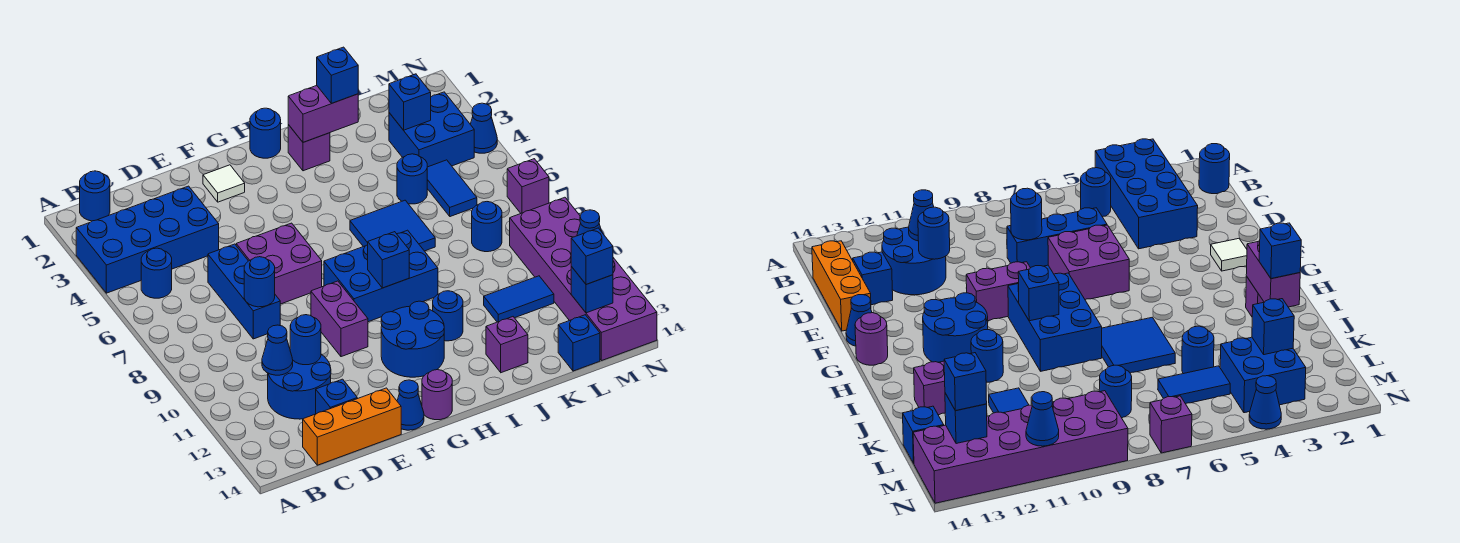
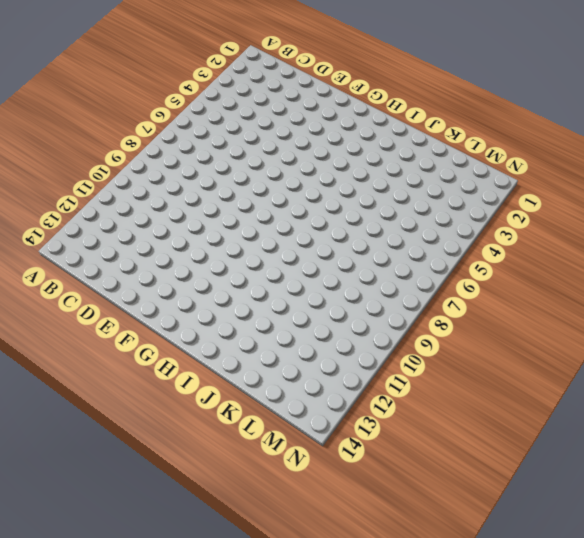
none -> blue 2x4 brick [76,186,219,293]
none -> blue 1x1 round brick [80,171,110,221]
none -> blue 1x1 round brick [141,248,172,298]
none -> blue 2x2 round brick [268,354,331,419]

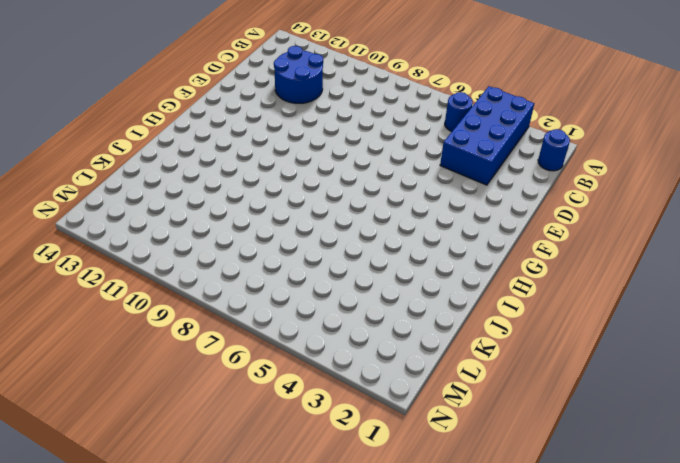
none -> orange 1x3 brick [303,388,401,465]
none -> blue 1x3 brick [208,244,280,339]
none -> blue 1x1 brick [316,379,357,414]
none -> purple 2x2 brick [236,223,322,304]

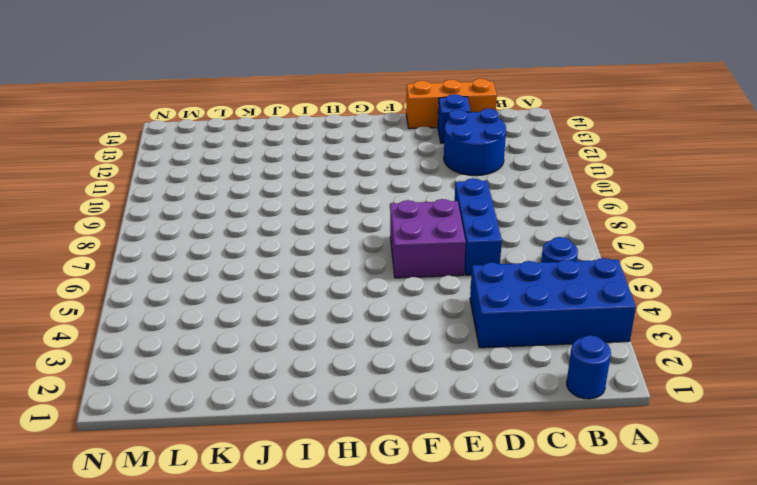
none -> white 1x1 tile [203,165,245,202]
none -> purple 1x2 brick [311,281,368,357]
none -> blue 1x1 cone [397,380,424,430]
none -> blue 2x3 brick [324,230,438,322]

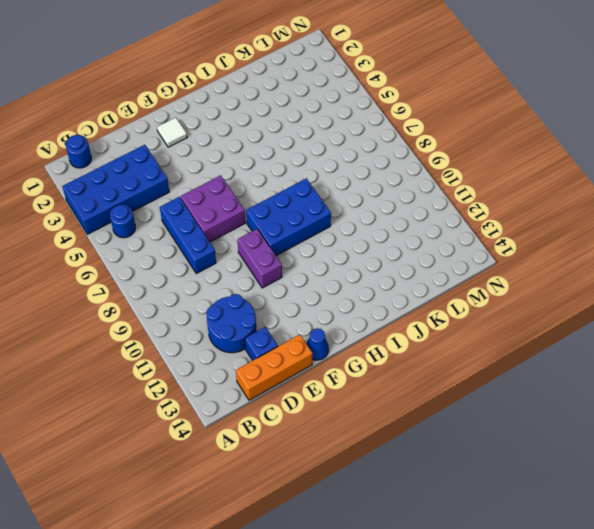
none -> blue 2x2 round brick [381,301,444,377]
none -> purple 1x1 round brick [422,370,452,420]
none -> blue 1x1 round brick [250,108,281,158]
none -> purple 1x1 brick [288,125,330,171]

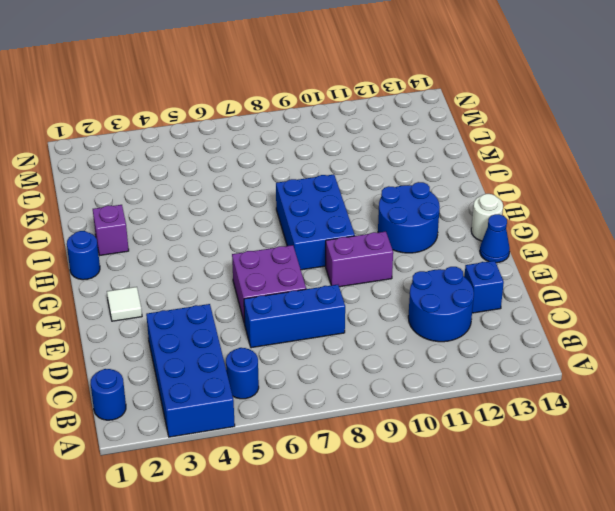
white 1x1 round brick [471,194,503,241] -> purple 1x1 round brick [422,370,452,420]
none -> orange 1x3 brick [303,388,401,465]
none -> blue 2x2 tile [350,200,435,251]
none -> blue 1x1 round brick [433,291,463,341]
none -> purple 1x1 brick [486,317,528,373]

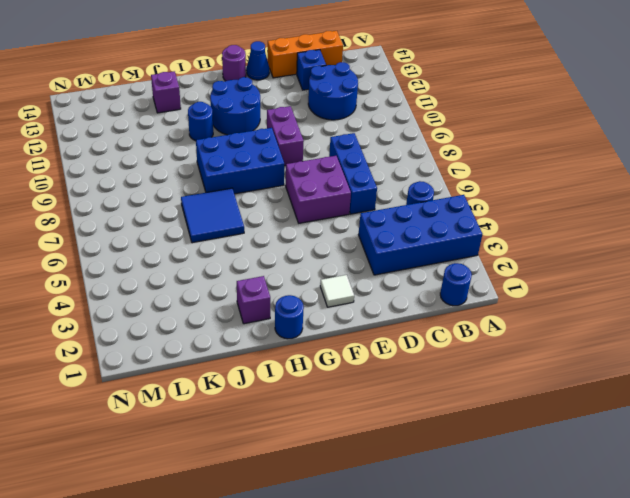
none -> blue 1x1 round brick [397,154,427,204]
none -> blue 1x2 tile [484,276,554,322]
none -> blue 2x2 brick [389,92,474,167]
none -> blue 1x2 tile [427,160,477,217]

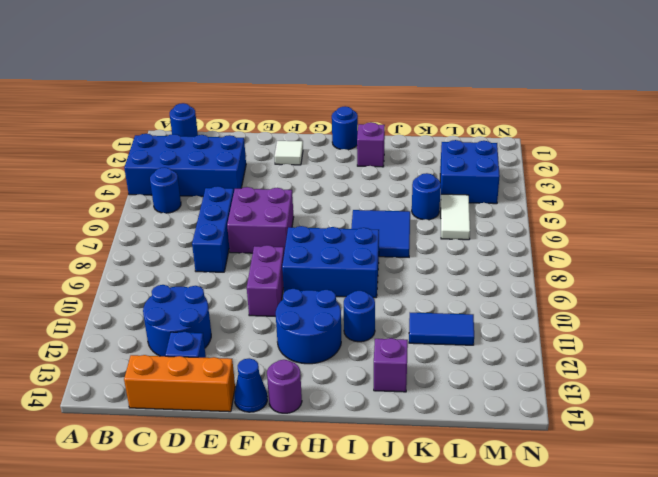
white 1x2 tile [441,194,470,240] -> blue 1x2 tile [427,160,477,217]
none -> blue 1x1 round brick [472,202,502,252]
none -> blue 1x1 brick [558,315,600,371]
none -> purple 2x6 brick [510,197,657,361]
none -> blue 1x1 cone [470,103,497,153]

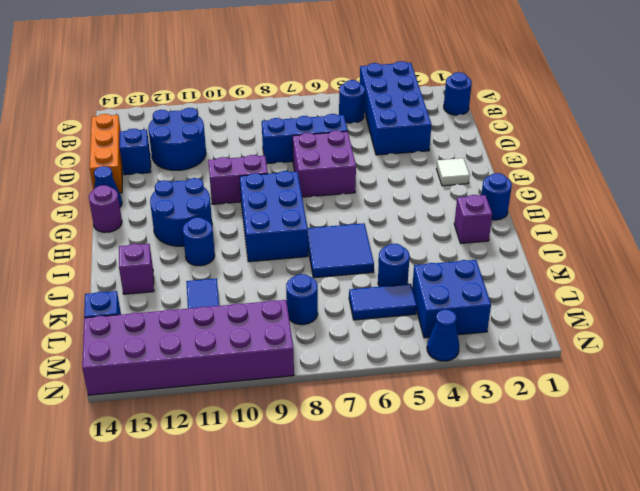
none -> purple 1x1 brick [507,159,549,213]
none -> blue 1x1 cone [262,325,293,375]
none -> blue 1x1 round brick [244,257,275,307]
none -> blue 1x1 round brick [290,315,321,365]

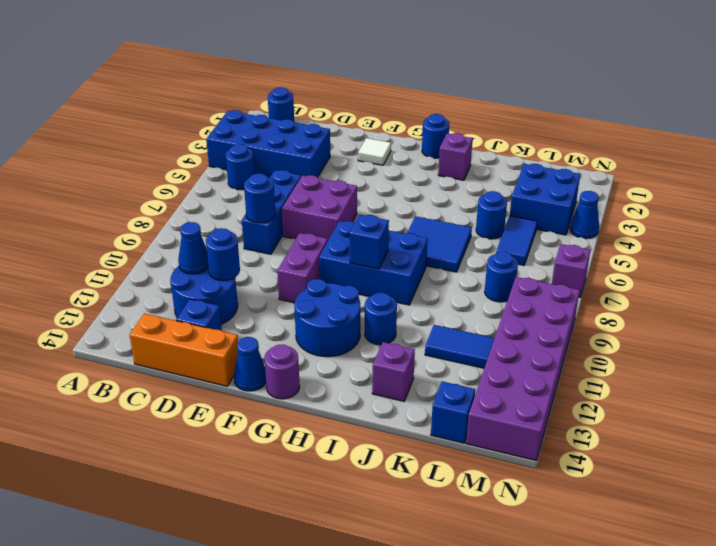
none -> purple 1x2 brick [288,86,358,142]
none -> blue 1x1 brick [389,74,431,130]
none -> blue 1x1 brick [571,267,613,313]
none -> blue 1x1 cone [577,210,602,236]

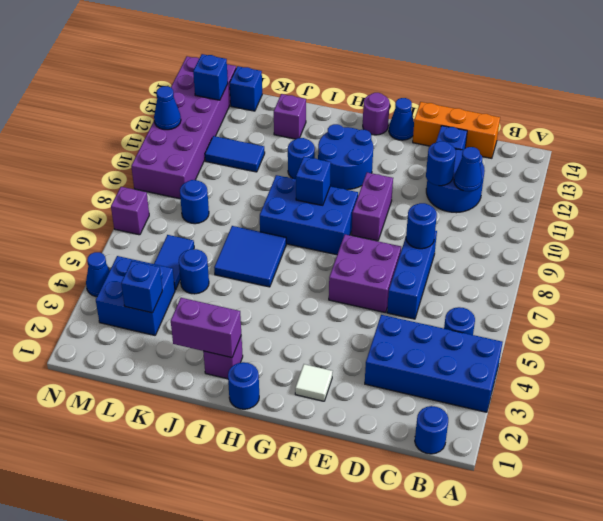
none -> blue 1x1 brick [317,47,358,104]
none -> blue 1x1 brick [571,228,613,284]

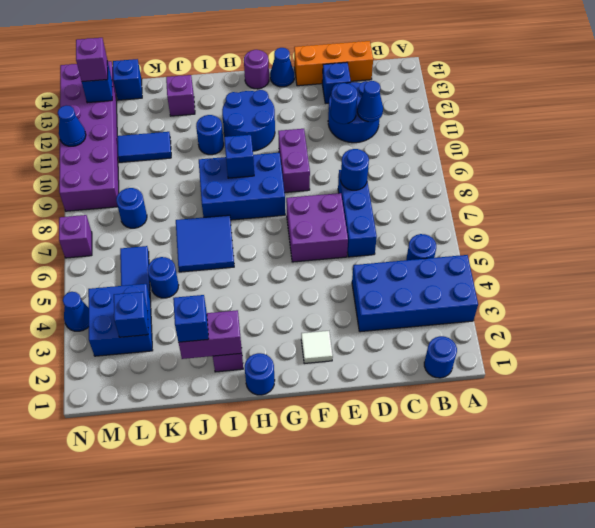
purple 1x1 brick [76,38,108,82] -> blue 1x1 brick [571,228,613,284]

